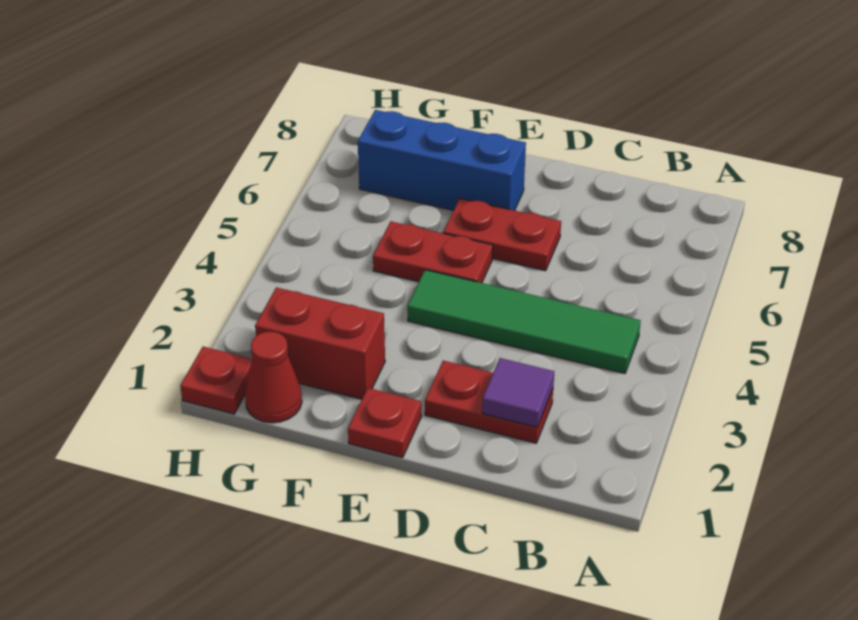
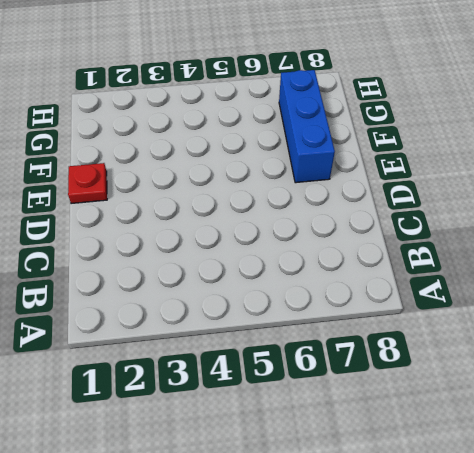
none -> green 1x4 tile [407,270,641,373]
none -> red 1x2 plate [425,361,553,443]

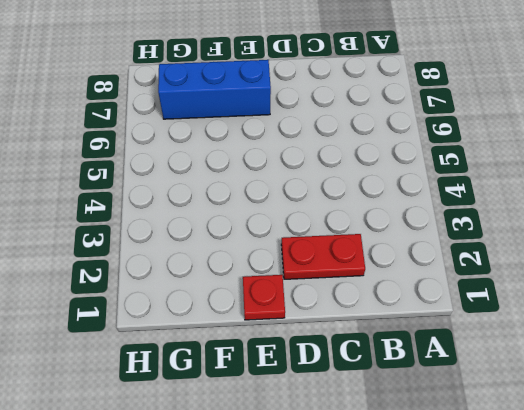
none -> green 1x4 tile [407,270,641,373]
none -> red 1x2 plate [443,198,561,271]

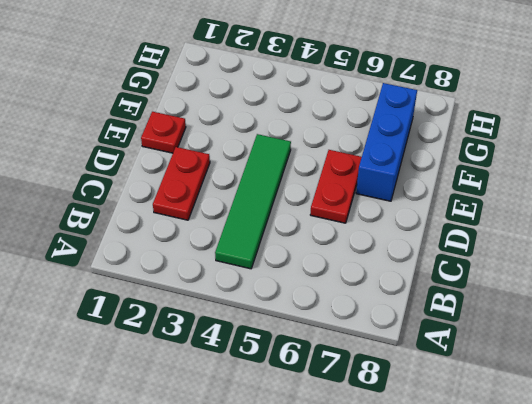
none -> red 1x2 plate [373,221,493,283]
none -> red 1x2 brick [255,287,385,399]

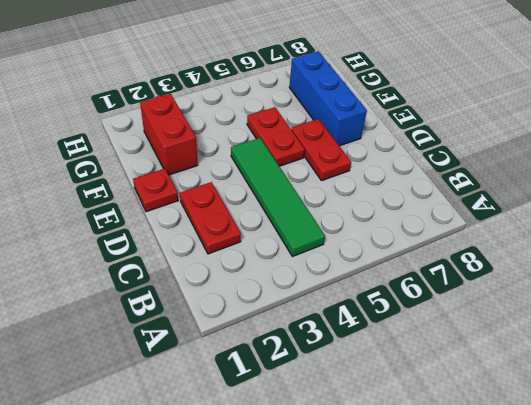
none -> red 1x1 cone [245,332,302,423]
none -> red 1x1 plate [180,347,252,414]

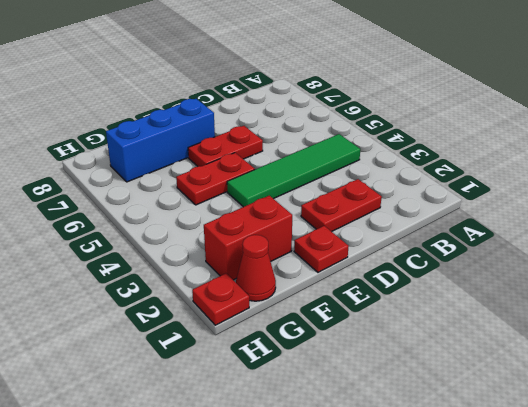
none -> purple 1x1 tile [482,358,554,427]

